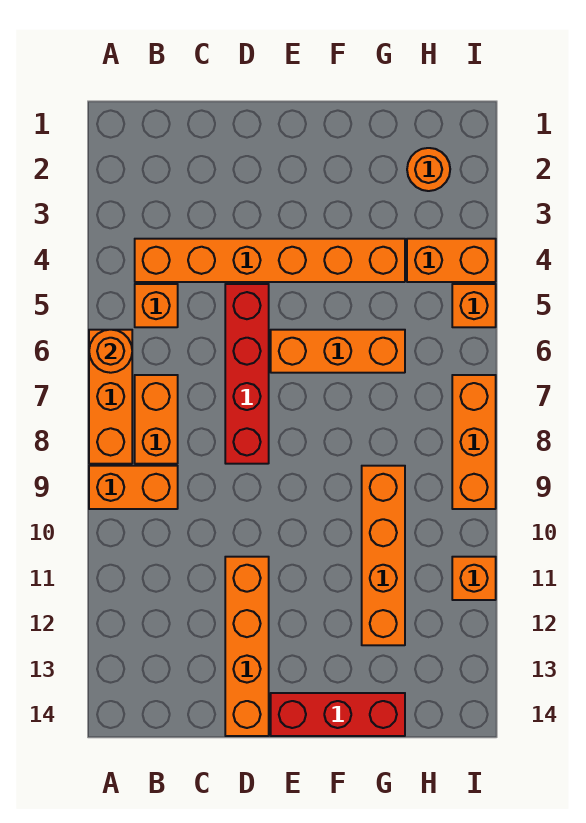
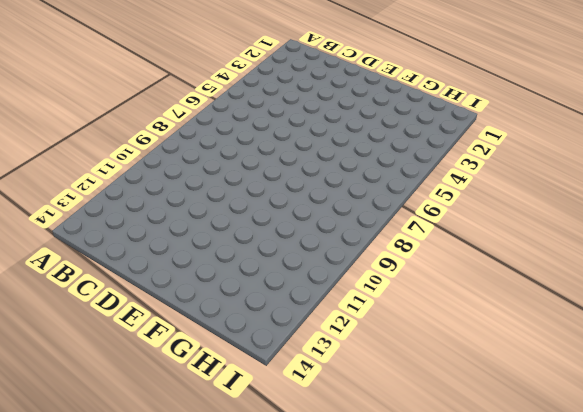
none -> orange 1x3 brick [89,330,132,464]
none -> orange 1x2 brick [89,466,178,509]
none -> orange 1x6 brick [135,239,405,282]

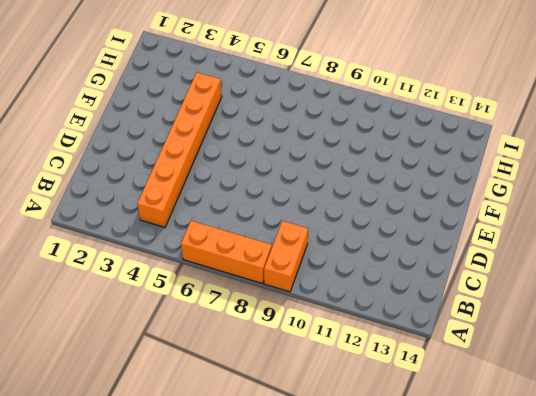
none -> orange 1x1 brick [135,284,178,327]
none -> orange 1x2 brick [135,375,178,464]
none -> red 1x4 brick [225,284,269,464]

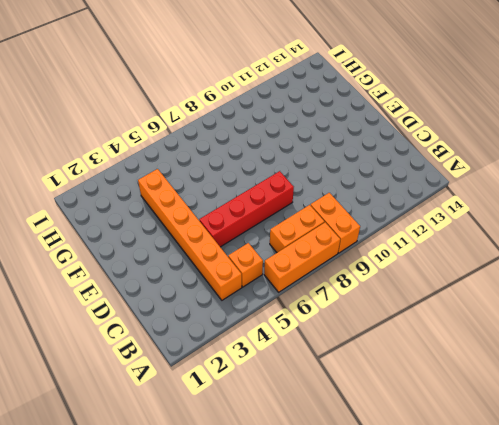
none -> orange 1x4 brick [225,557,269,736]
none -> orange 1x3 brick [271,330,405,373]
none -> red 1x3 brick [271,693,405,736]

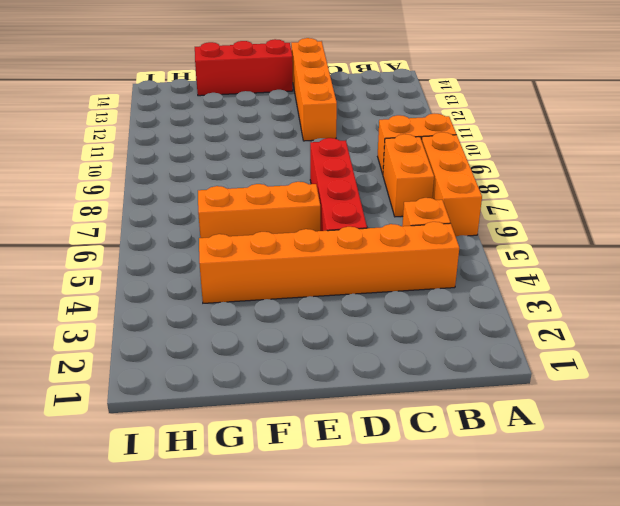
none -> orange 1x4 brick [362,466,405,645]
none -> orange 1x1 round brick [407,148,450,191]
none -> orange 1x2 brick [407,239,496,282]

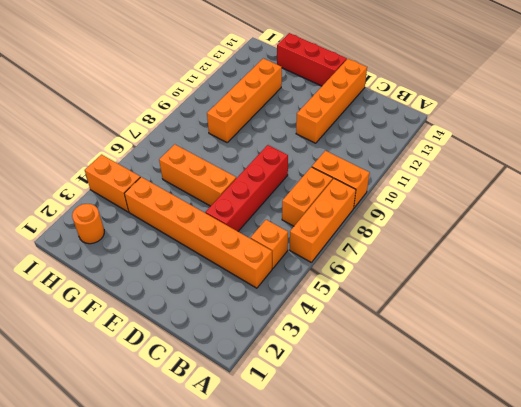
none -> orange 1x1 brick [452,284,496,327]
none -> orange 1x3 brick [452,375,496,509]
none -> orange 1x1 brick [452,557,496,600]

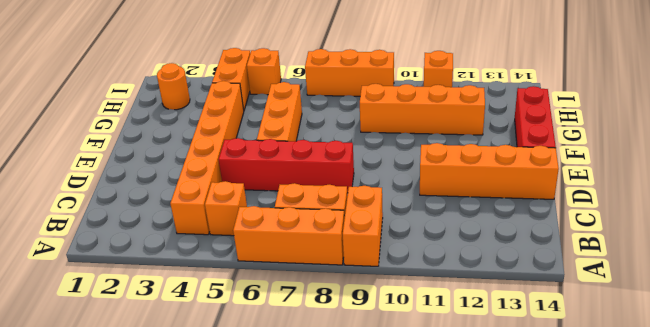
none -> orange 1x1 round brick [89,330,132,373]

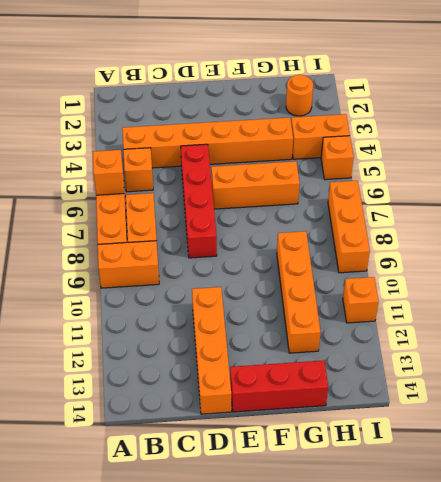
orange 1x1 brick [93,150,124,195] -> orange 1x1 round brick [89,330,132,373]

